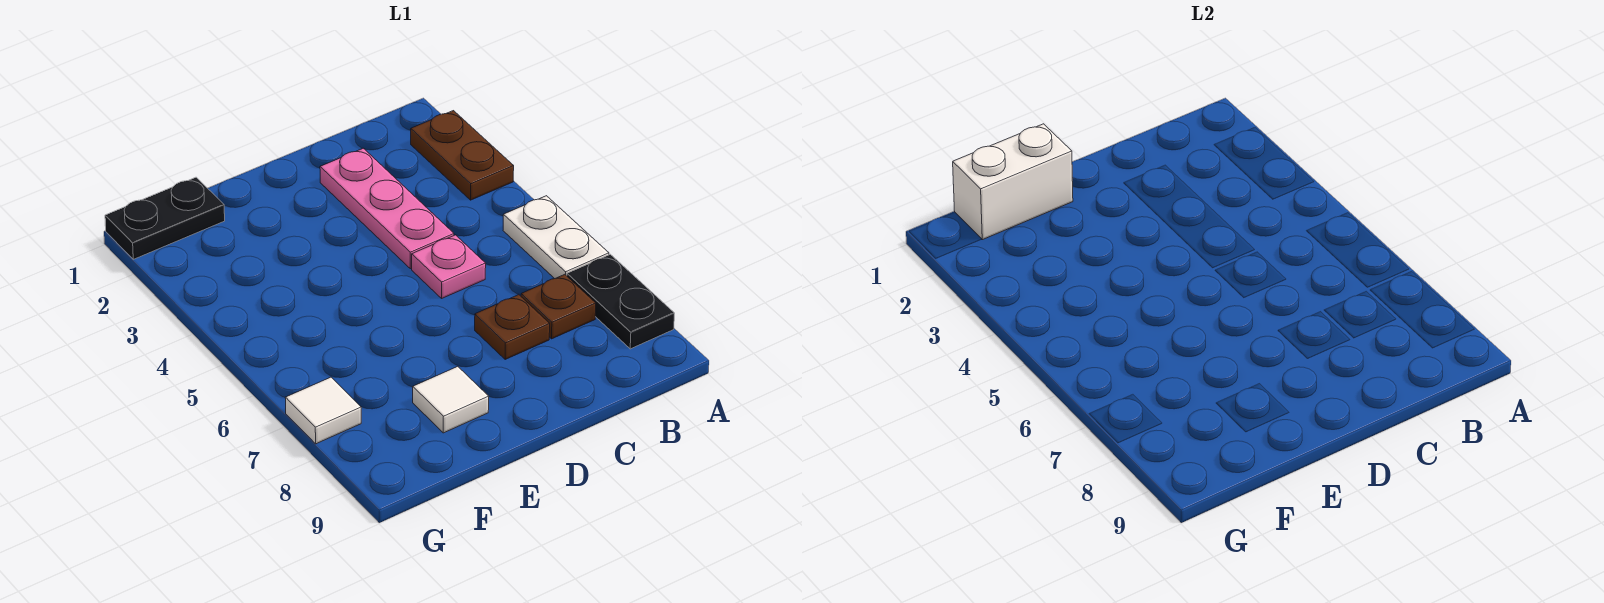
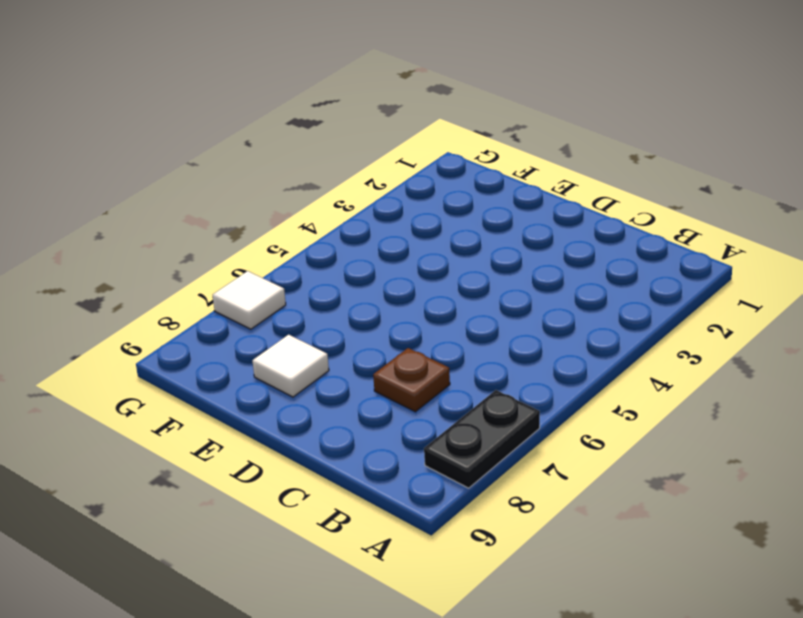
none -> brown 1x2 plate [411,111,514,200]
none -> white 1x2 plate [503,196,609,279]

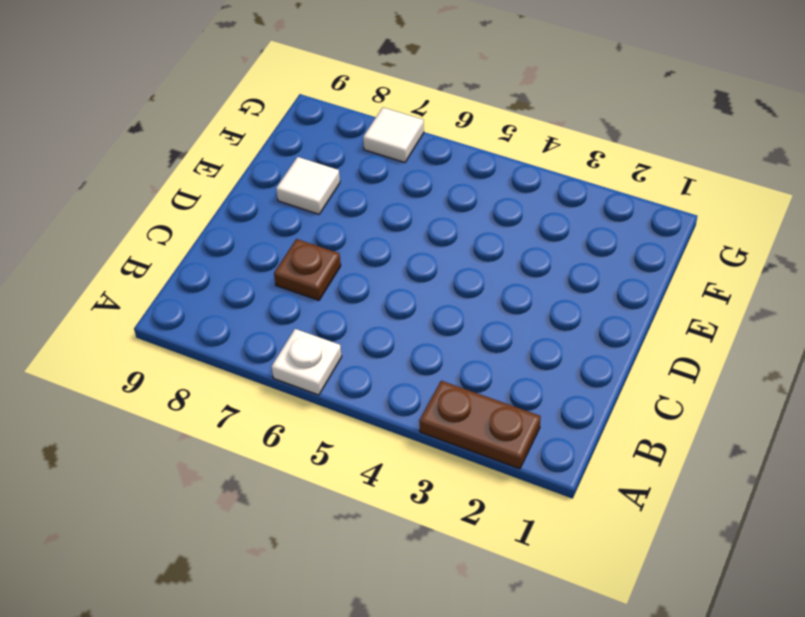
white 1x1 plate [271,329,342,395] -> white 1x2 plate [503,196,609,279]
none -> black 1x2 plate [567,254,674,349]
none -> brown 1x1 plate [521,274,596,339]

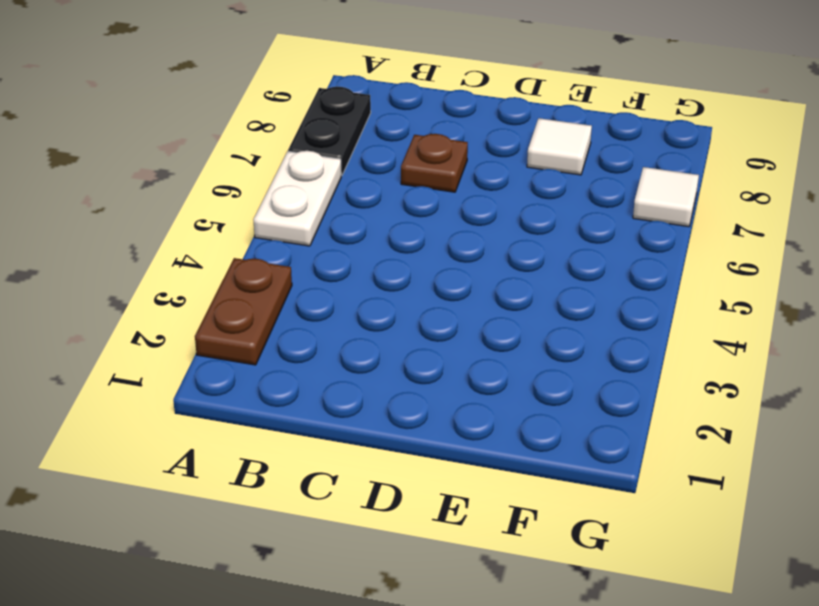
none -> brown 1x1 plate [521,274,596,339]
none -> pink 1x3 plate [320,148,454,269]

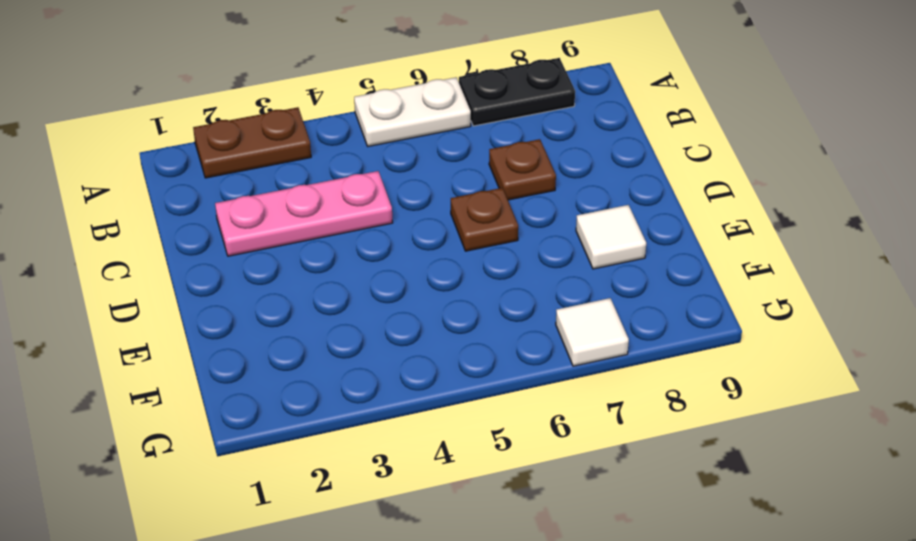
brown 1x1 plate [451,188,518,251] -> brown 1x1 plate moved to [521,274,596,339]
none -> pink 1x1 plate [412,235,486,298]
none -> black 1x2 plate [105,177,225,259]

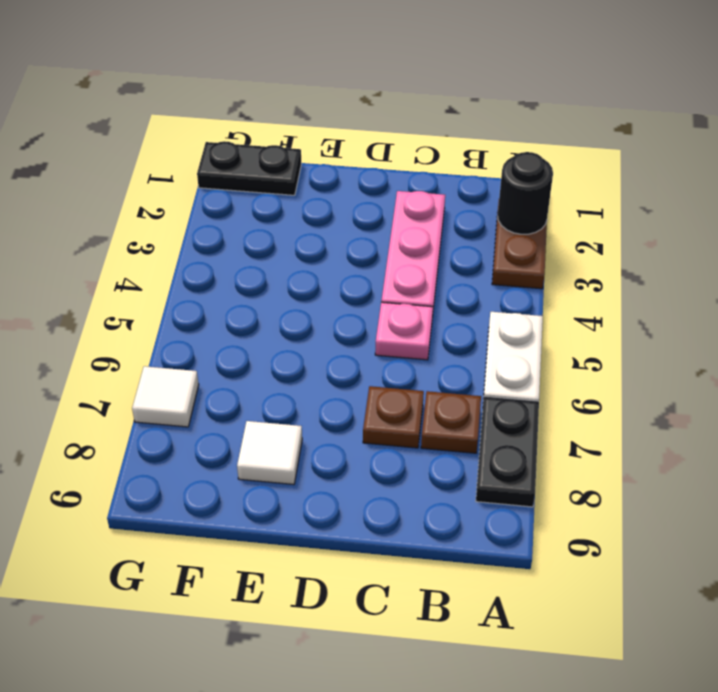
black 1x1 round brick [498,152,553,234] -> none
none -> white 1x2 brick [953,124,1073,240]

